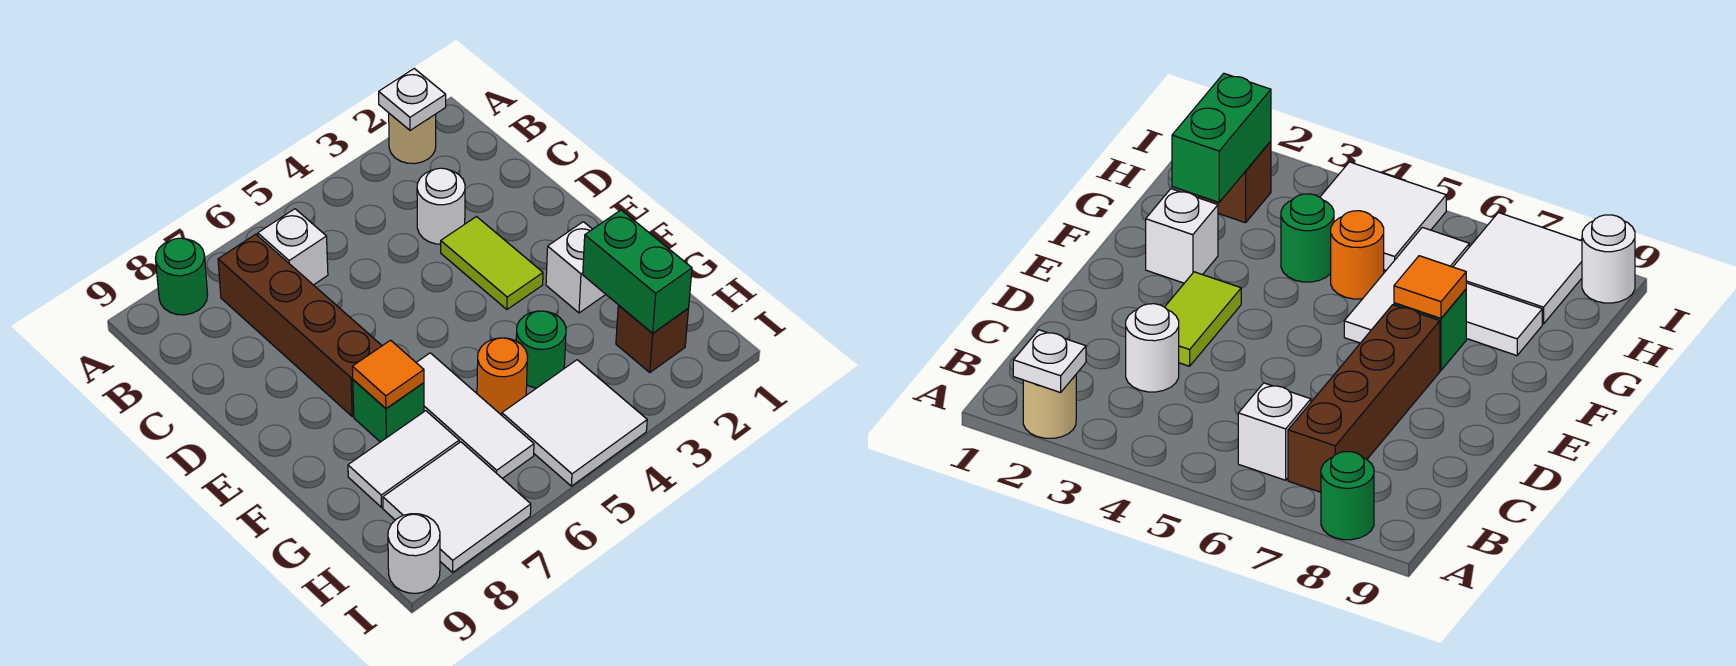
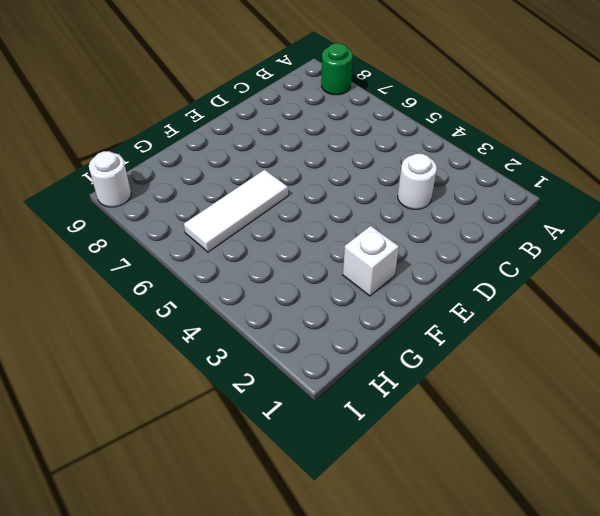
none -> tan 1x1 round brick [389,114,436,164]
none -> white 1x1 brick [258,209,328,285]
none -> brown 1x4 brick [218,234,382,416]

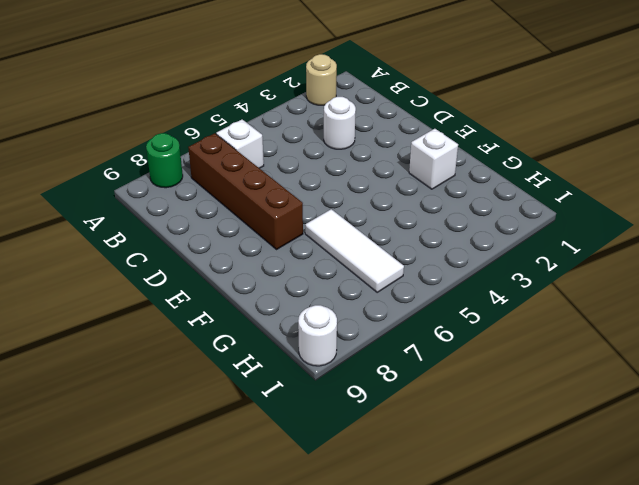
none -> lime 1x2 tile [441,217,543,310]
none -> green 1x1 brick [353,380,424,442]
none -> green 1x1 round brick [516,311,566,388]

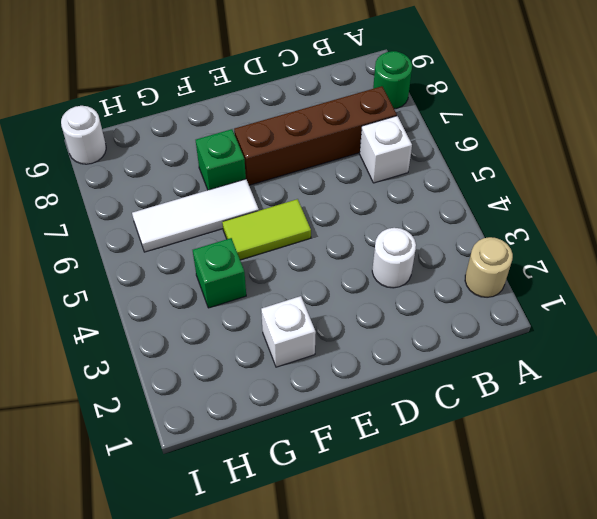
lime 1x2 tile [222,199,311,260] -> lime 1x2 tile moved to [441,217,543,310]
green 1x1 brick [193,238,246,308] -> green 1x1 round brick [516,311,566,388]
none -> orange 1x1 round brick [477,338,528,415]
none -> white 1x2 tile [348,411,459,507]
none -> brown 1x1 brick [616,305,688,373]

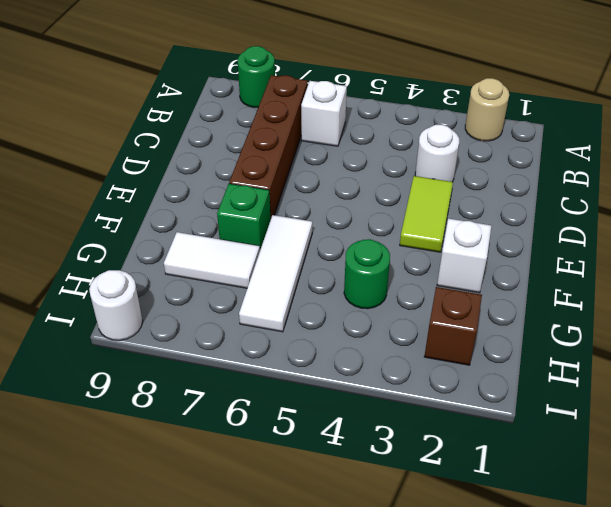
none -> orange 1x1 round brick [477,338,528,415]
none -> white 2x2 tile [502,360,647,486]
none -> white 2x2 tile [383,442,531,572]

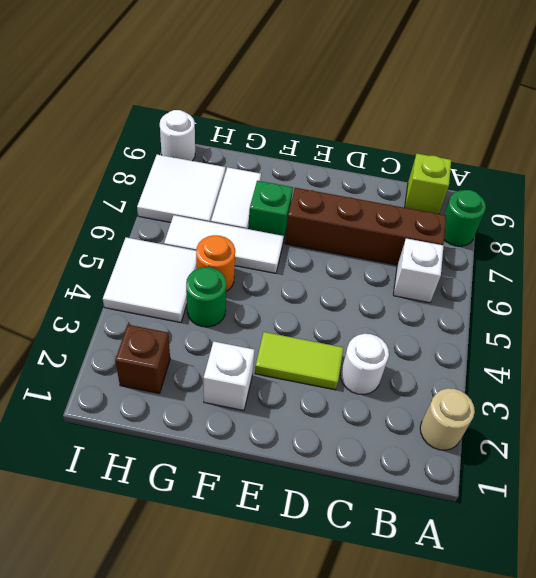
lime 1x1 brick [405,154,451,214] -> none
none -> white 1x1 plate [379,69,446,130]
none -> orange 1x1 tile [352,340,424,409]
none -> green 1x2 brick [583,210,692,333]

